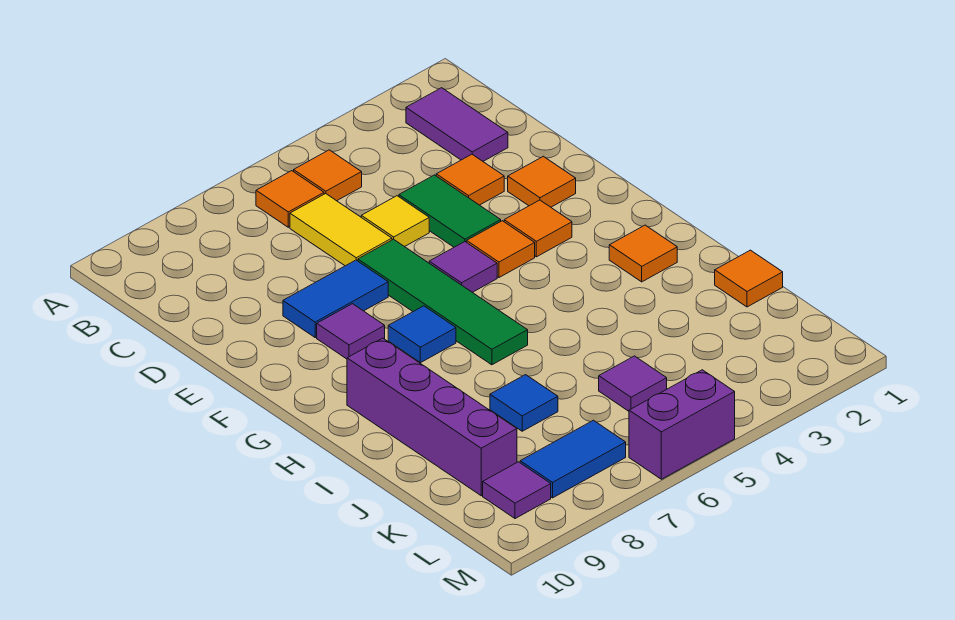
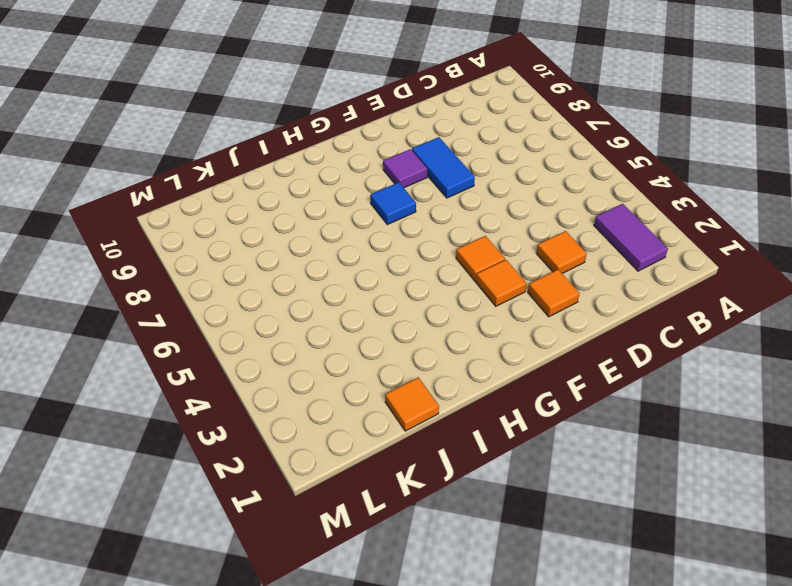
purple 1x2 tile [594,204,668,271] -> purple 1x2 tile turned to [406,88,508,161]
none -> orange 1x1 tile [294,150,362,201]
none -> orange 1x1 tile [256,171,324,227]
none -> yellow 1x2 tile [290,194,392,266]

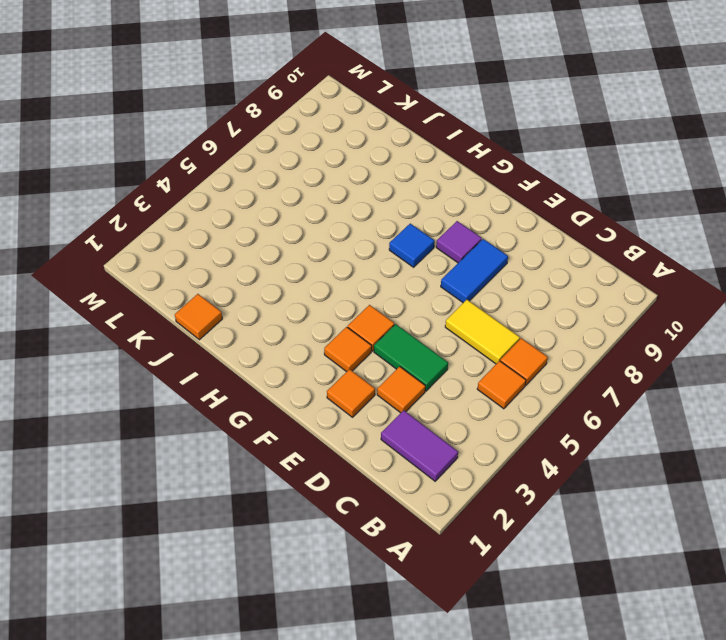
none -> yellow 1x1 tile [361,196,429,247]
none -> green 1x4 tile [358,239,528,365]
none -> purple 1x1 tile [429,242,497,292]

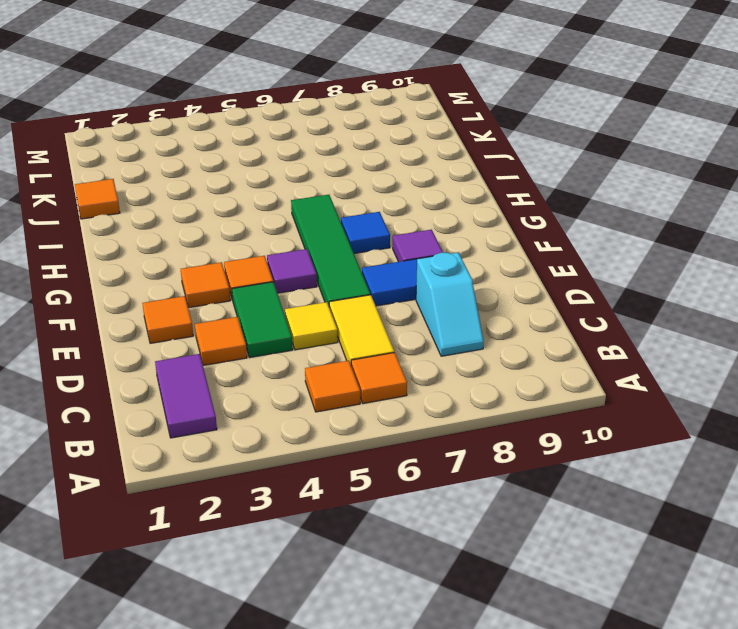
cyan 1x2 slope [416,253,484,356] -> none
none -> orange 1x1 tile [609,225,677,282]
none -> purple 1x4 brick [347,338,517,496]
none -> blue 1x1 tile [490,375,558,431]

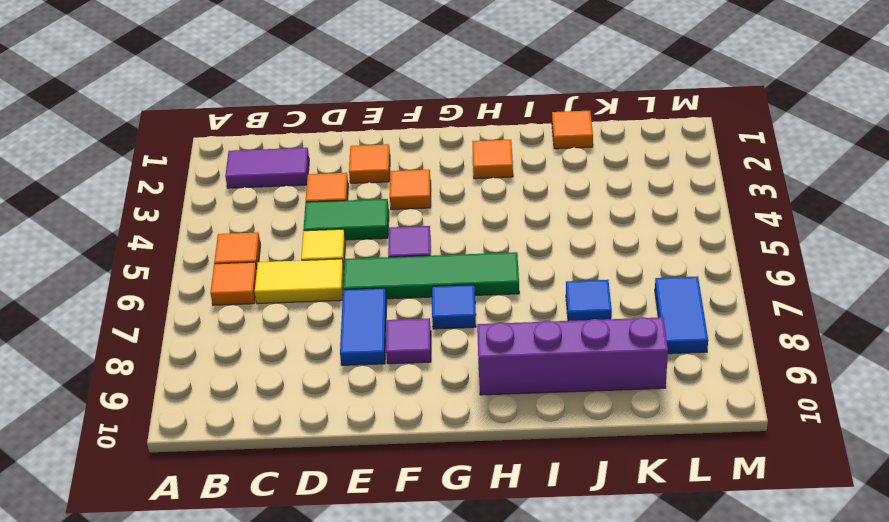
none -> orange 1x1 tile [467,221,535,277]
none -> purple 1x1 tile [599,356,667,411]
none -> purple 1x1 tile [483,462,551,519]

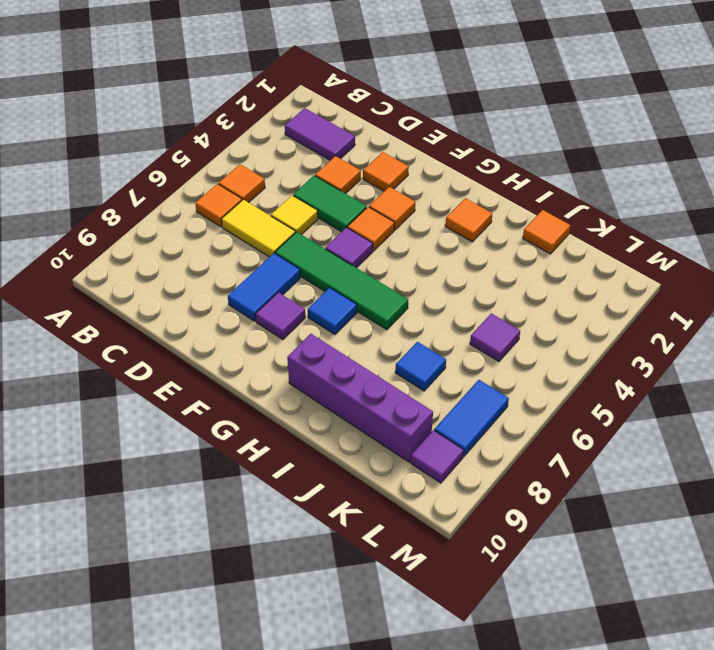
none -> purple 1x2 brick [629,370,735,479]

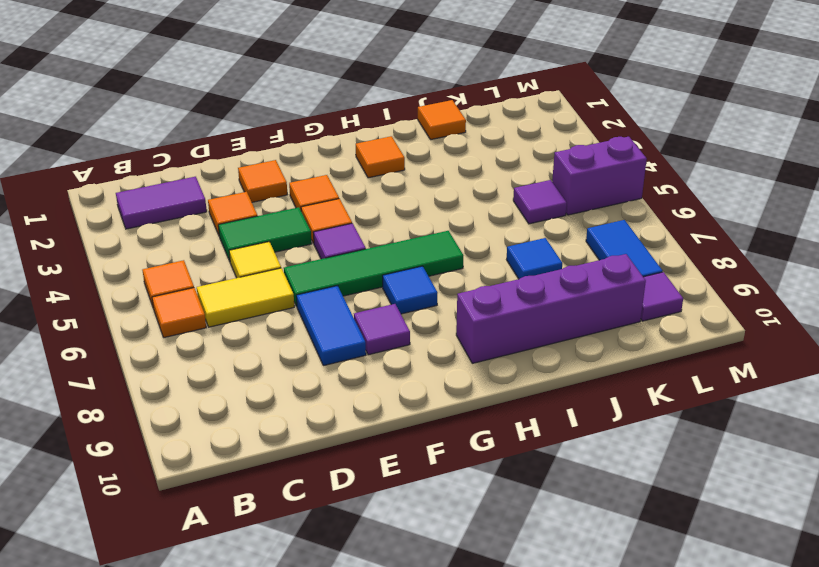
purple 1x2 brick [552,137,647,215] -> purple 1x2 brick turned to [629,370,735,479]

